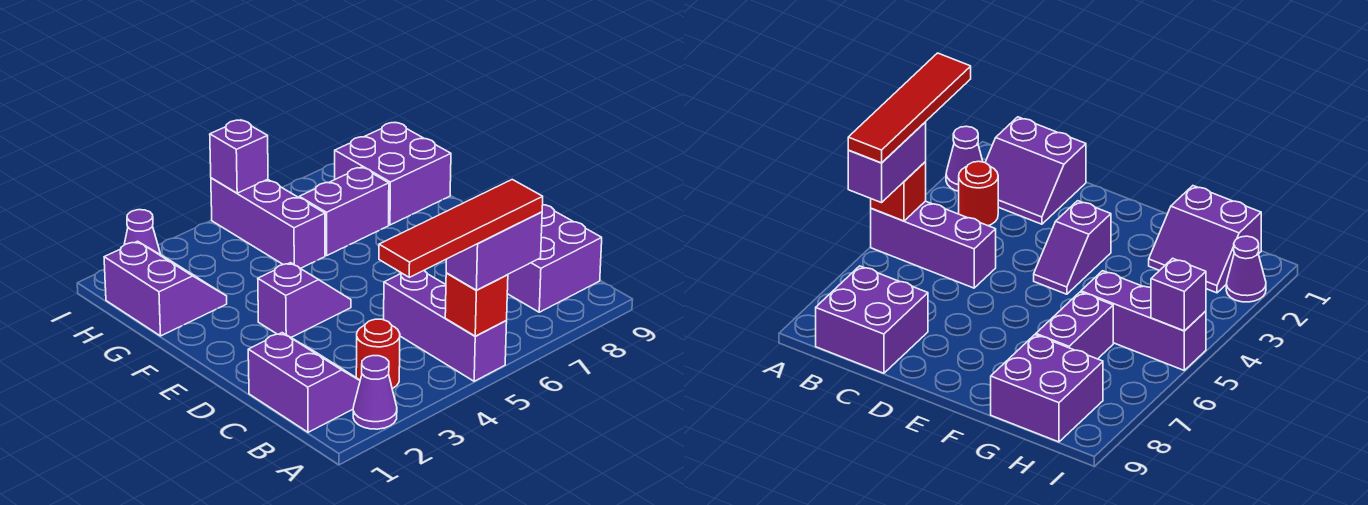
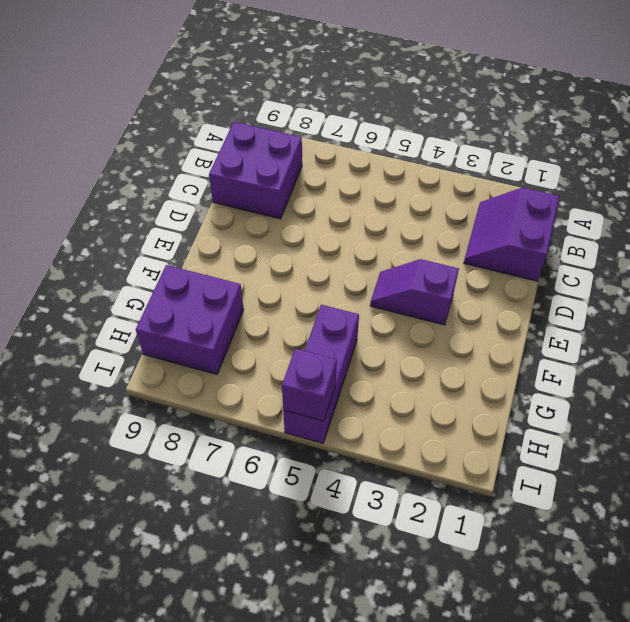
none -> purple 1x1 cone [353,356,397,429]
none -> purple 1x3 brick [384,271,507,381]
none -> red 1x1 round brick [356,319,400,389]

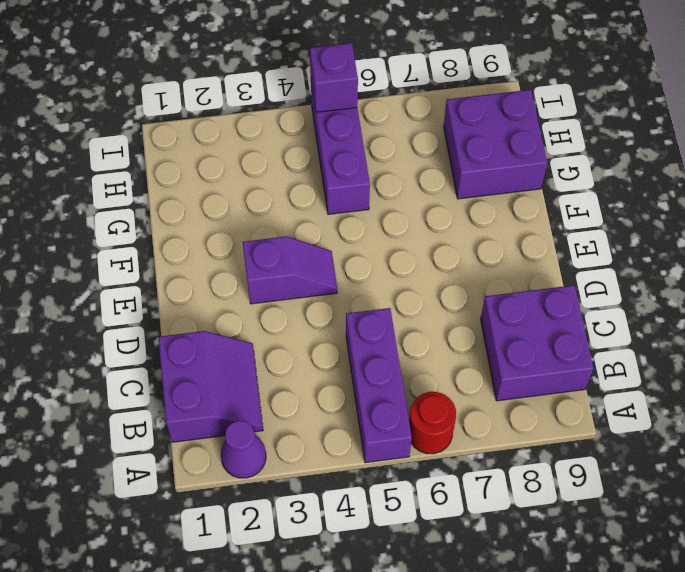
red 1x1 round brick [409,392,456,454] -> red 1x1 round brick moved to [356,319,400,389]
none -> purple 2x2 slope [104,241,227,336]
none -> purple 1x2 brick [299,167,389,255]
none -> purple 1x1 cone [124,210,161,255]

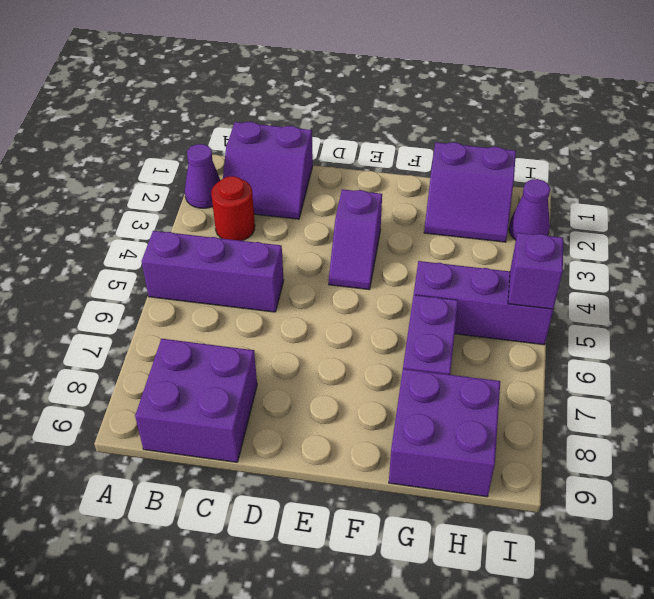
none -> red 1x1 brick [445,273,508,336]
none -> purple 1x2 brick [446,212,542,290]
none -> red 1x4 tile [379,180,543,277]

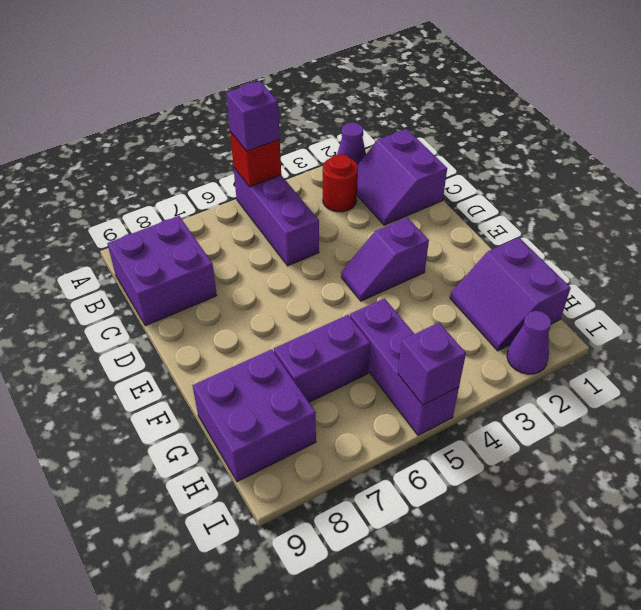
purple 1x1 brick [226,81,280,151] -> purple 1x2 brick [446,212,542,290]
none -> red 1x4 tile [379,180,543,277]

